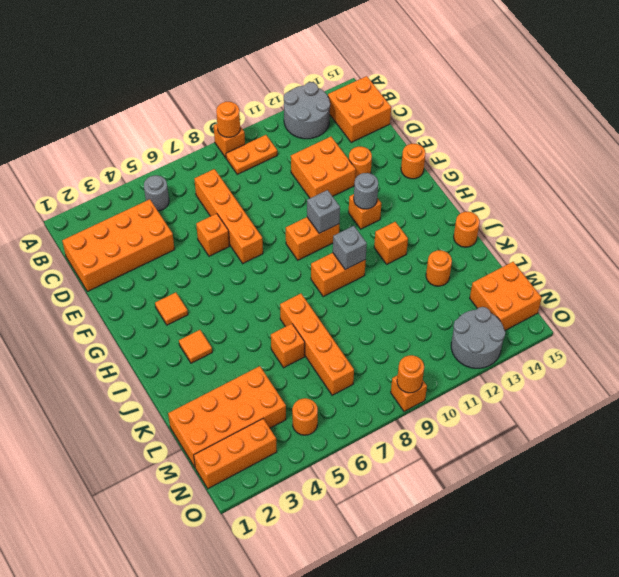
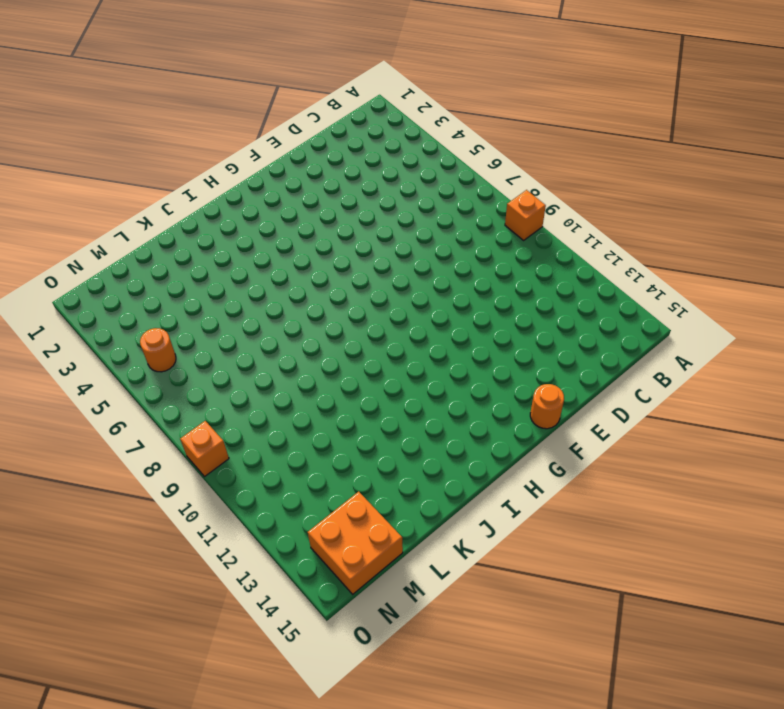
none -> grey 2x2 round brick [284,82,330,139]
none -> grey 1x1 round brick [144,175,169,211]
none -> orange 1x2 plate [226,135,277,174]
none -> orange 2x2 brick [328,76,391,143]

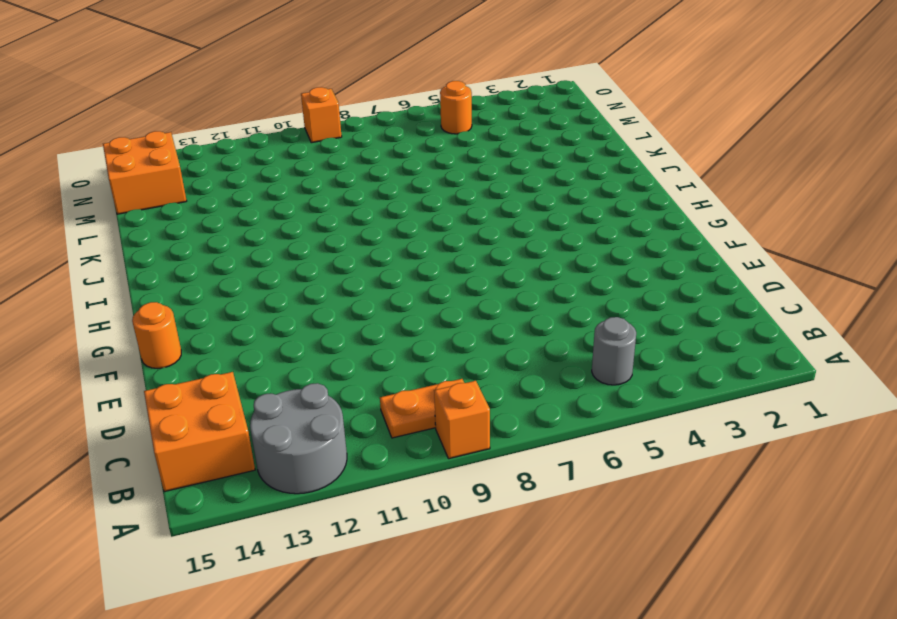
none -> orange 2x4 brick [62,199,175,292]
none -> orange 1x4 brick [194,169,263,263]
none -> orange 2x2 brick [291,137,356,198]
none -> orange 1x1 brick [196,214,229,256]

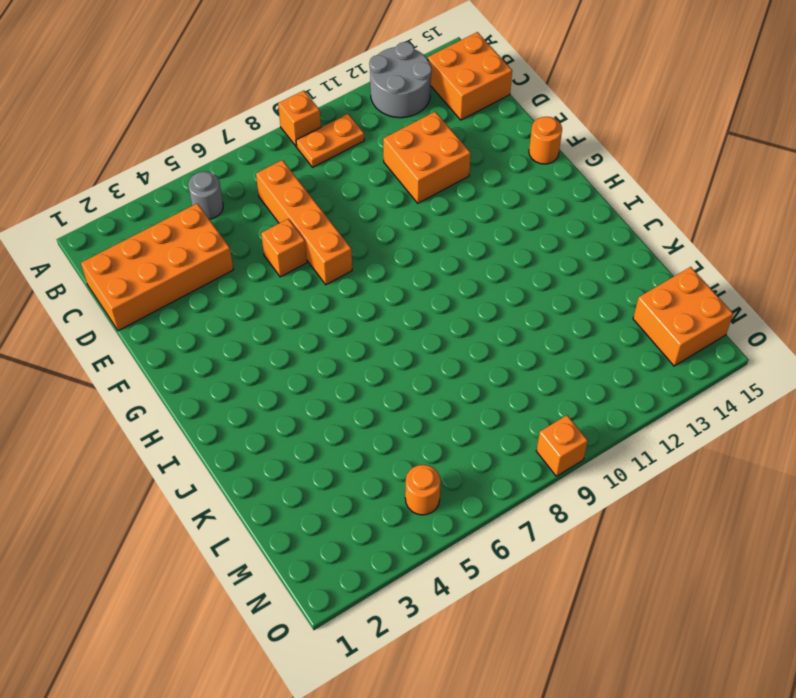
none -> orange 1x1 round brick [349,147,372,178]
none -> orange 1x1 tile [155,292,188,325]
none -> orange 1x2 brick [286,217,339,260]
none -> orange 1x1 brick [349,194,381,229]

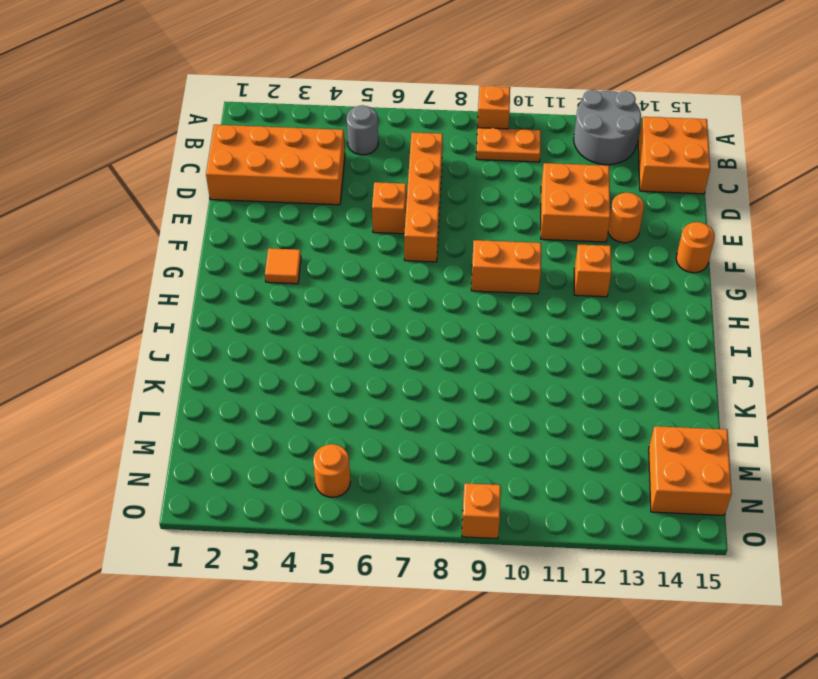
none -> orange 1x1 tile [179,330,212,363]
none -> orange 1x2 brick [311,253,366,297]
none -> orange 1x1 brick [374,222,408,264]
none -> orange 1x4 brick [280,294,354,395]

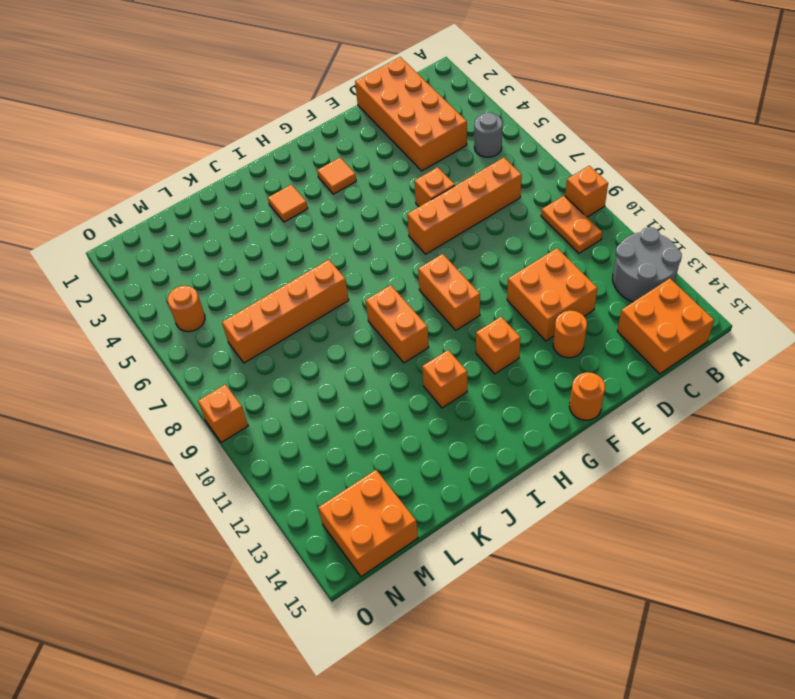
none -> orange 1x1 round brick [454,212,480,247]
none -> orange 1x1 brick [271,324,305,368]
none -> orange 1x1 round brick [426,250,452,286]
none -> orange 2x4 brick [168,366,286,467]

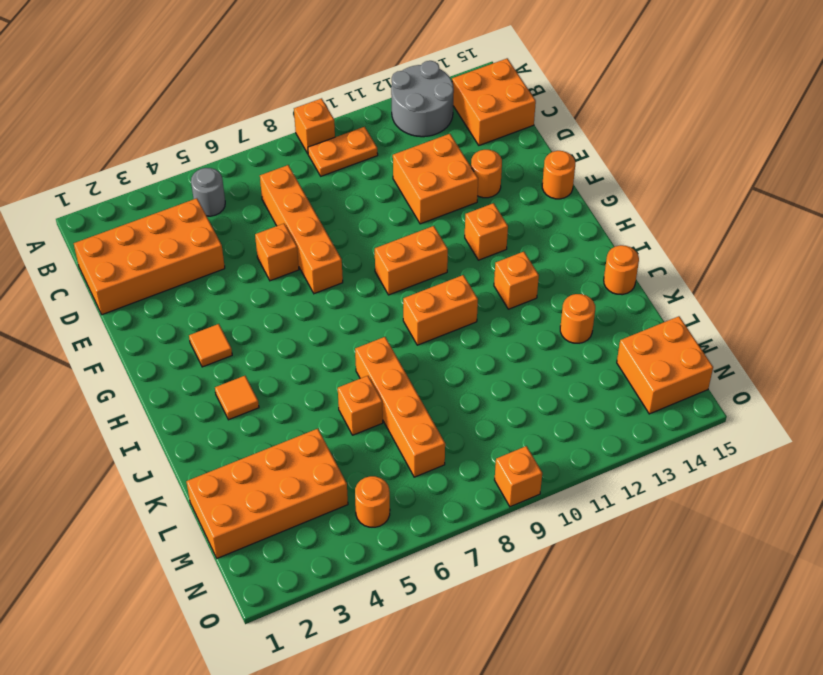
none -> orange 1x3 brick [194,419,277,489]
none -> grey 2x2 round brick [451,307,505,368]
none -> orange 1x1 round brick [216,102,240,137]
none -> grey 1x1 brick [307,190,340,233]

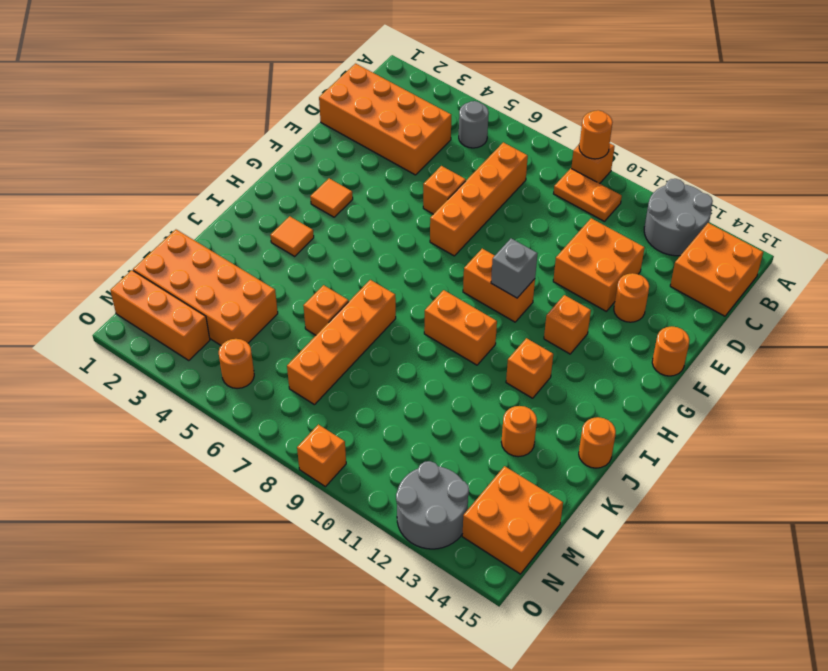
none -> grey 1x1 round brick [354,173,378,209]
none -> grey 1x1 brick [333,226,367,270]
none -> orange 1x1 round brick [397,355,424,393]

